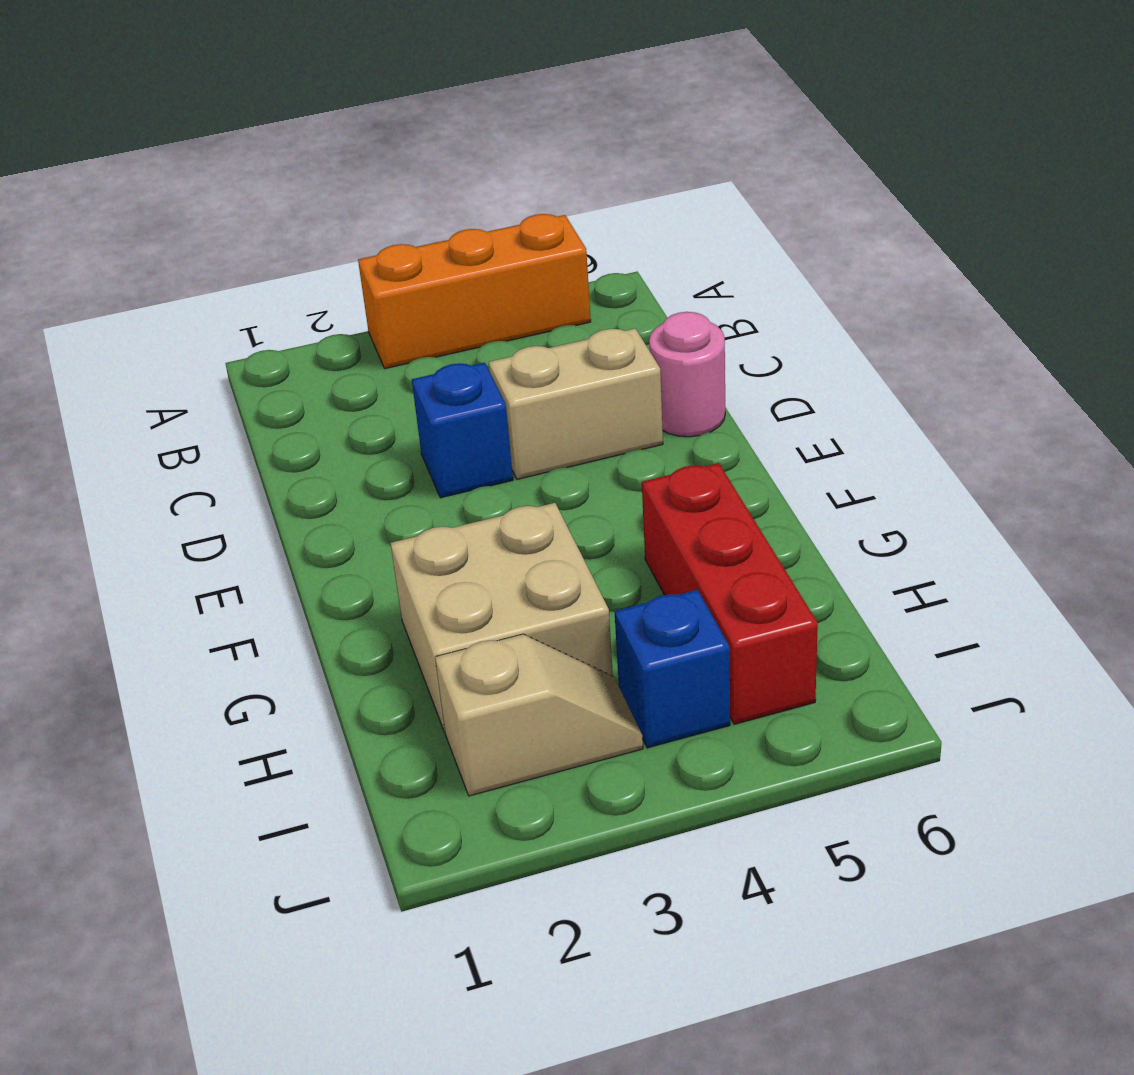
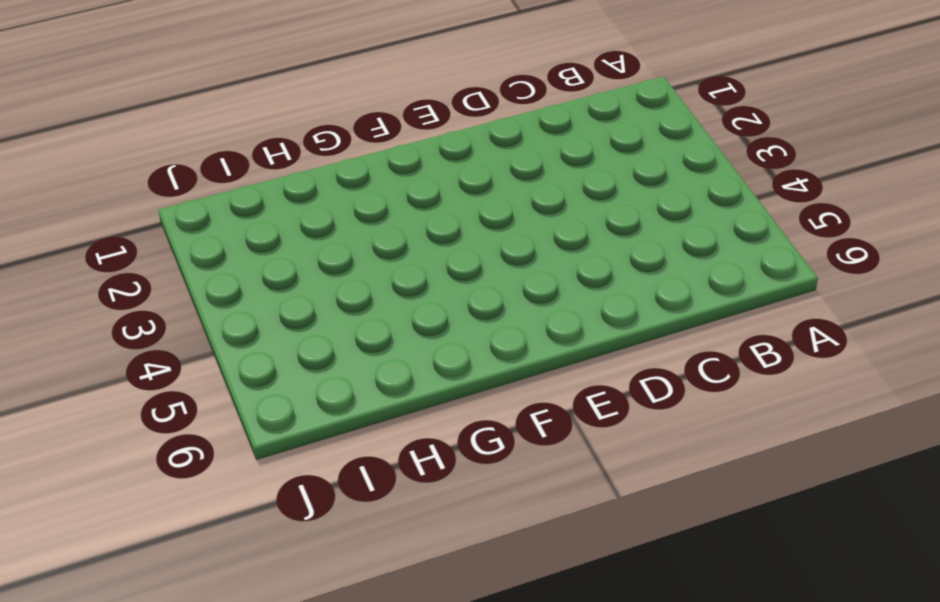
none -> orange 1x3 brick [358,214,591,369]
none -> blue 1x1 brick [412,363,513,498]

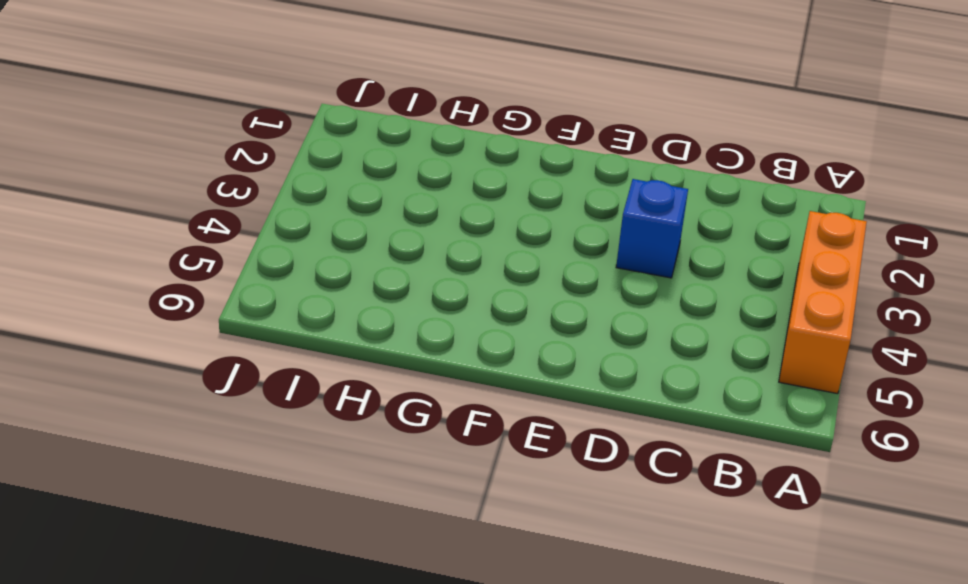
none -> tan 1x2 brick [489,328,663,479]
none -> pink 1x1 round brick [649,312,725,437]

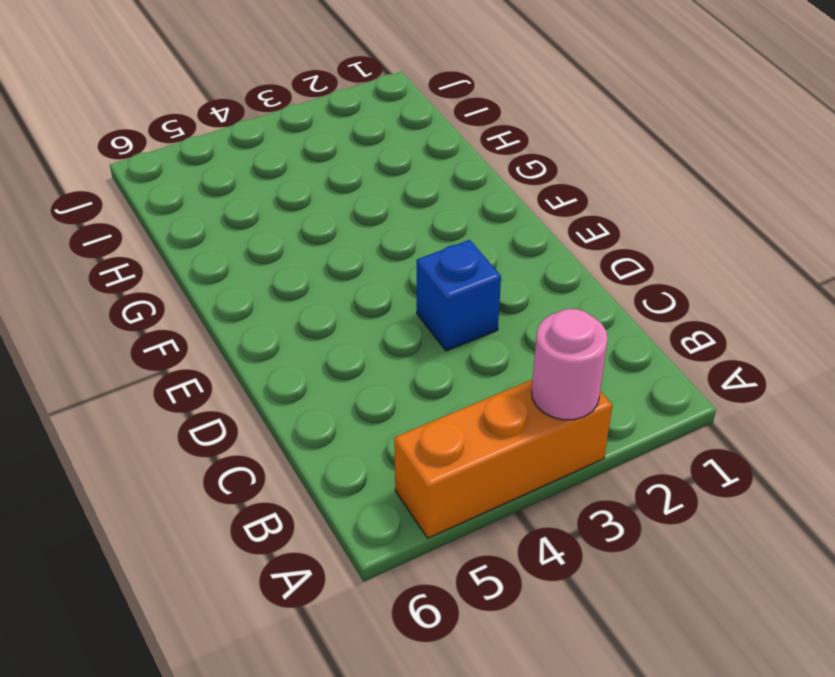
pink 1x1 round brick [532,309,608,420] -> pink 1x1 round brick moved to [649,312,725,437]
none -> tan 1x2 brick [489,328,663,479]
none -> tan 2x2 brick [390,503,613,732]

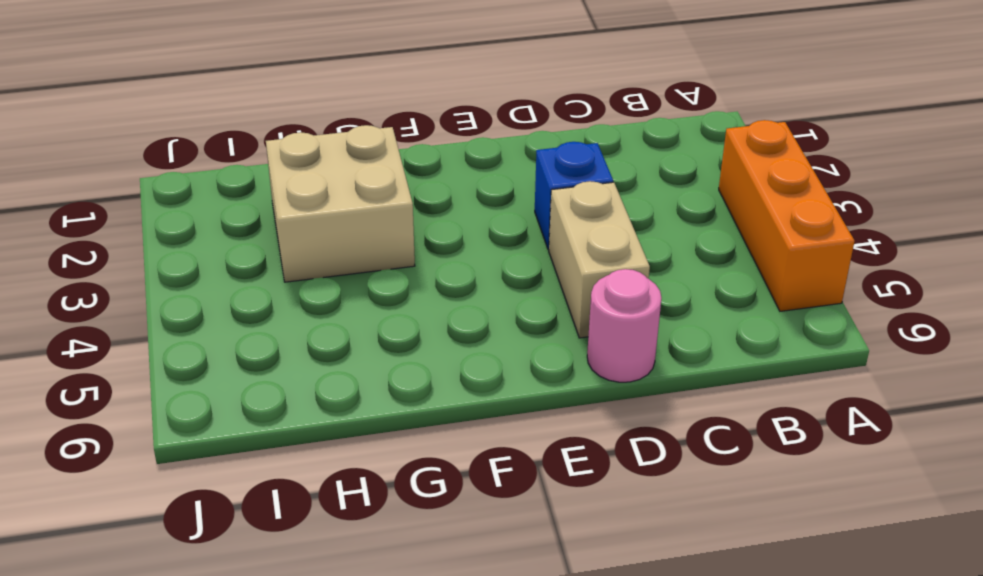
none -> red 1x3 brick [642,463,818,724]
none -> tan 1x2 slope [435,634,643,796]

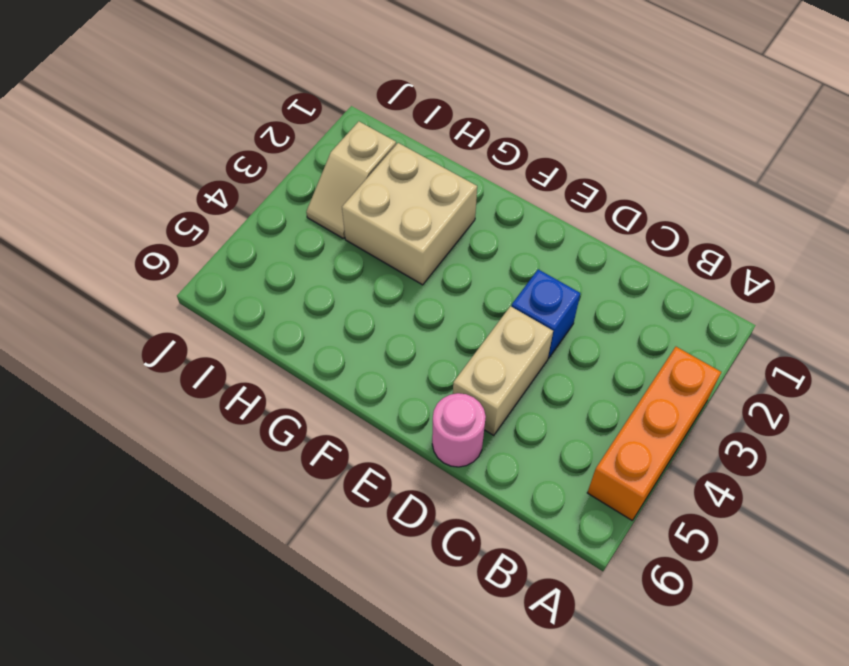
none -> red 1x3 brick [642,463,818,724]
none -> blue 1x1 brick [614,590,730,748]

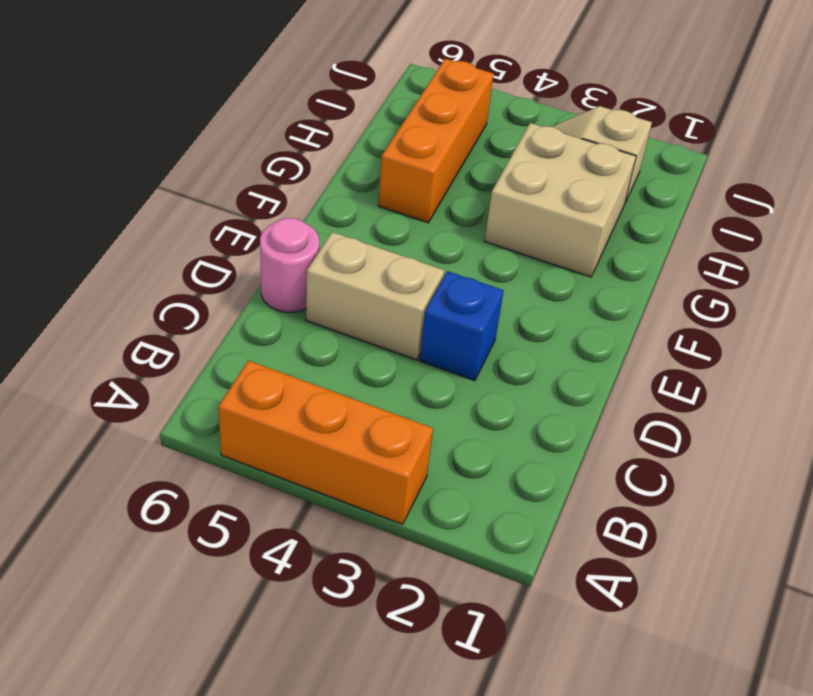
orange 1x3 brick [378,59,494,223] -> red 1x3 brick [642,463,818,724]
none -> blue 1x1 brick [614,590,730,748]

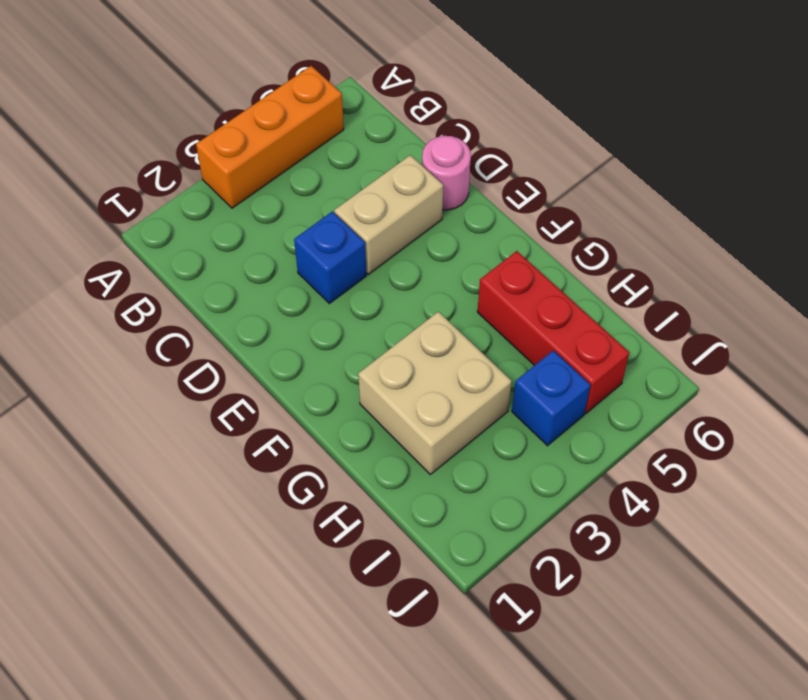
none -> tan 1x2 slope [435,634,643,796]

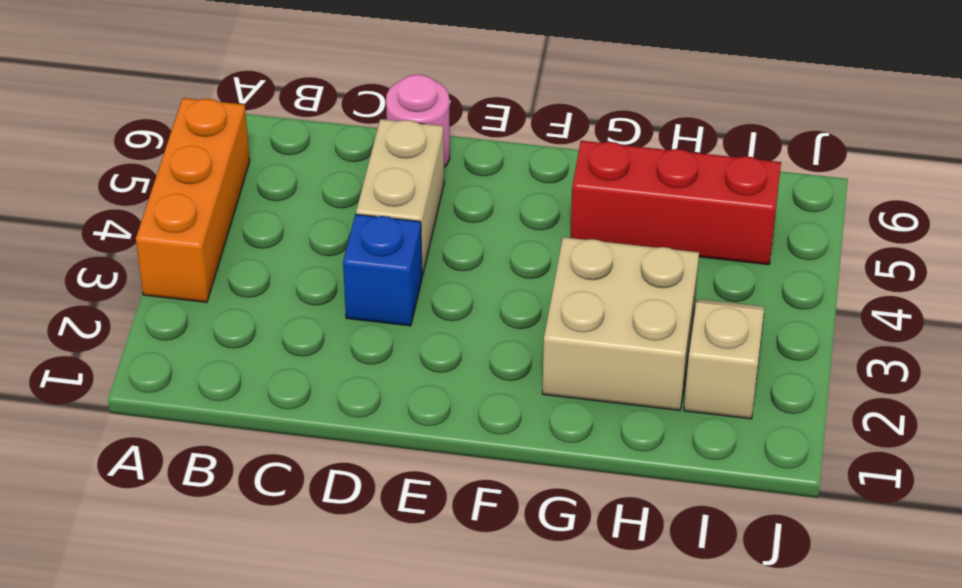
none -> blue 1x1 brick [614,590,730,748]

